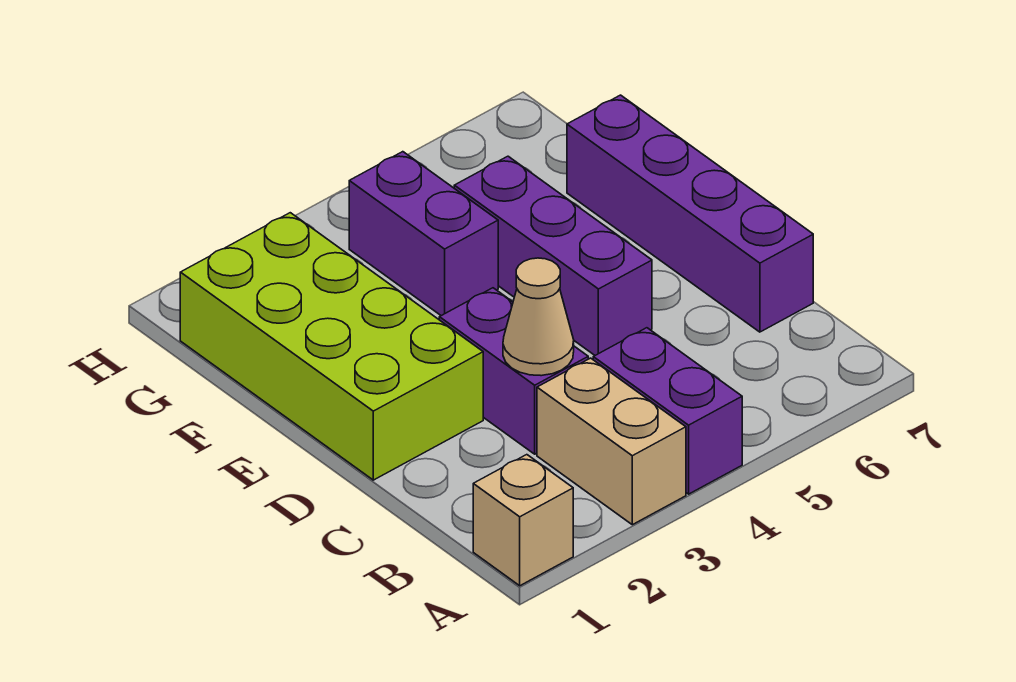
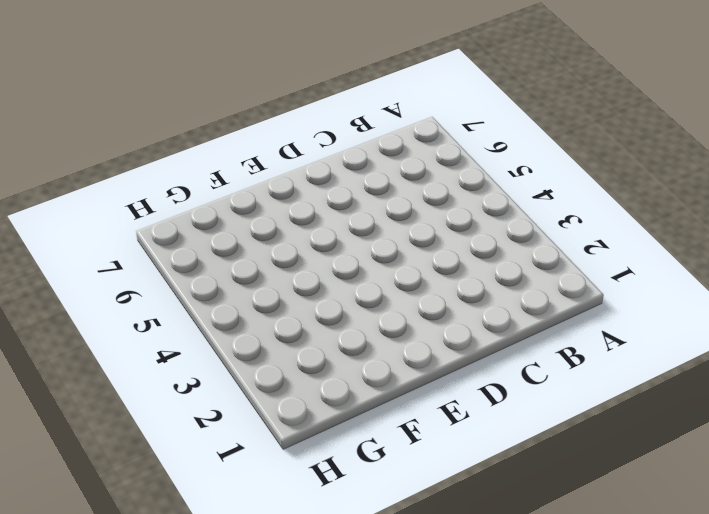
none -> tan 1x1 brick [473,455,573,586]
none -> tan 1x2 brick [537,358,686,525]

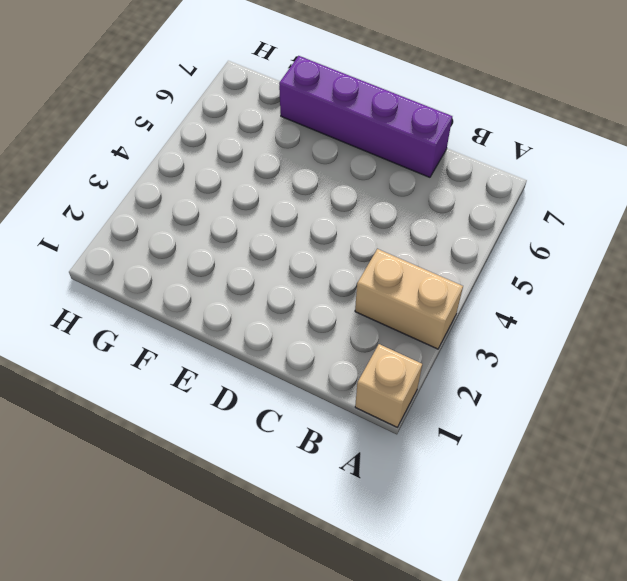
none -> purple 1x2 brick [593,328,742,494]
none -> purple 1x2 brick [439,288,588,454]

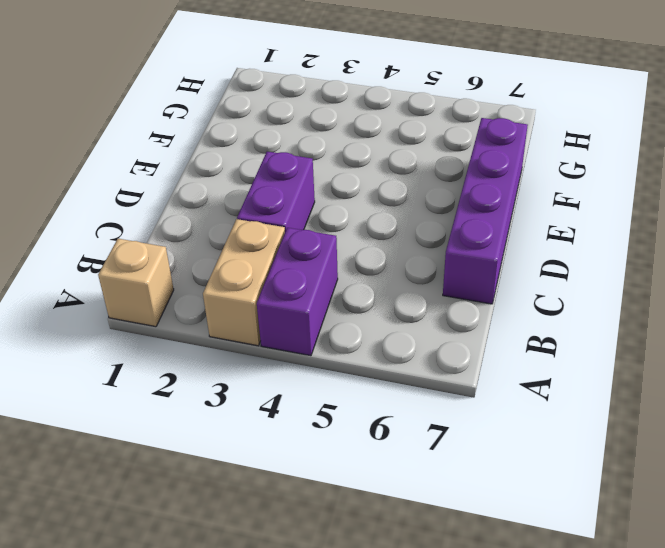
none -> lime 2x4 brick [180,213,483,480]
none -> purple 1x3 brick [454,156,652,355]

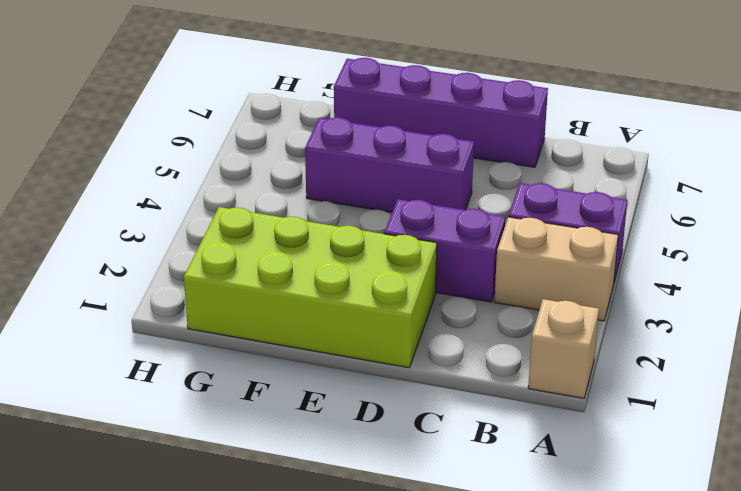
none -> purple 1x2 brick [349,152,498,316]
none -> tan 1x1 cone [503,258,574,376]

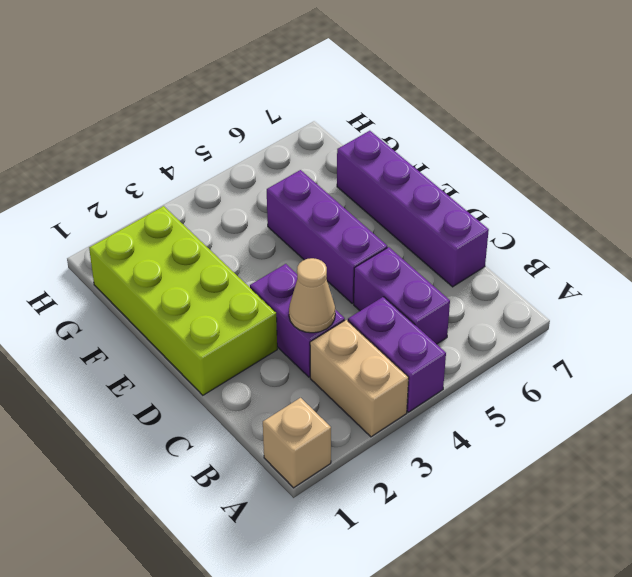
purple 1x2 brick [354,247,450,344] -> purple 1x2 brick moved to [349,152,498,316]

